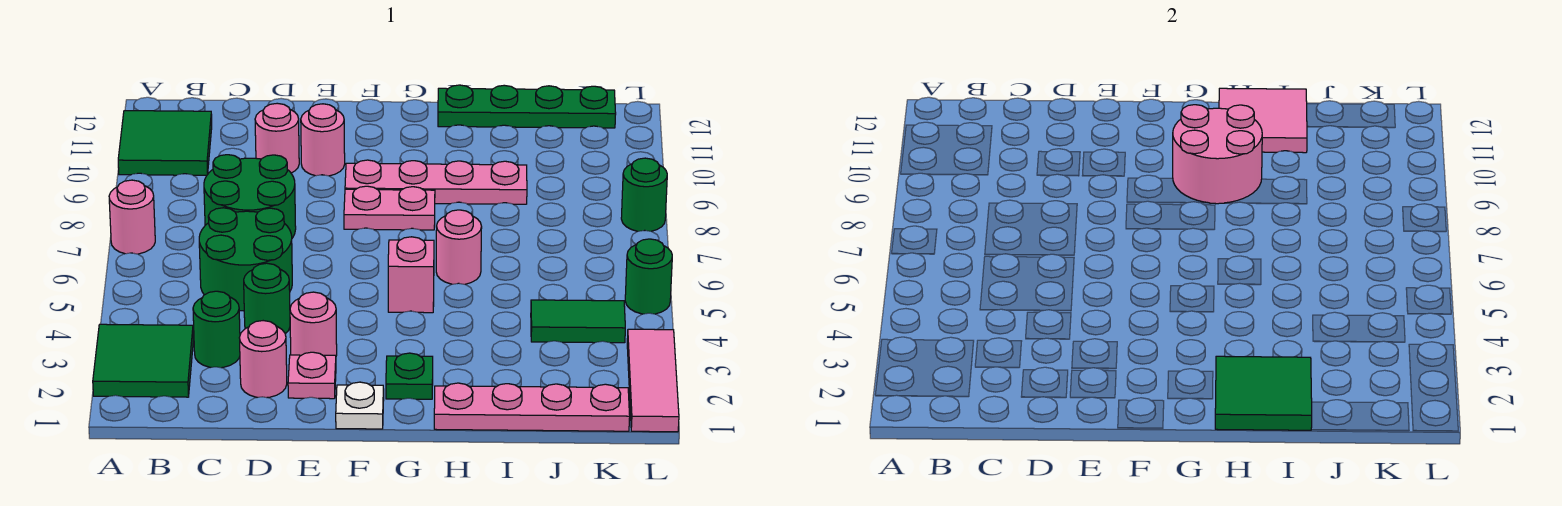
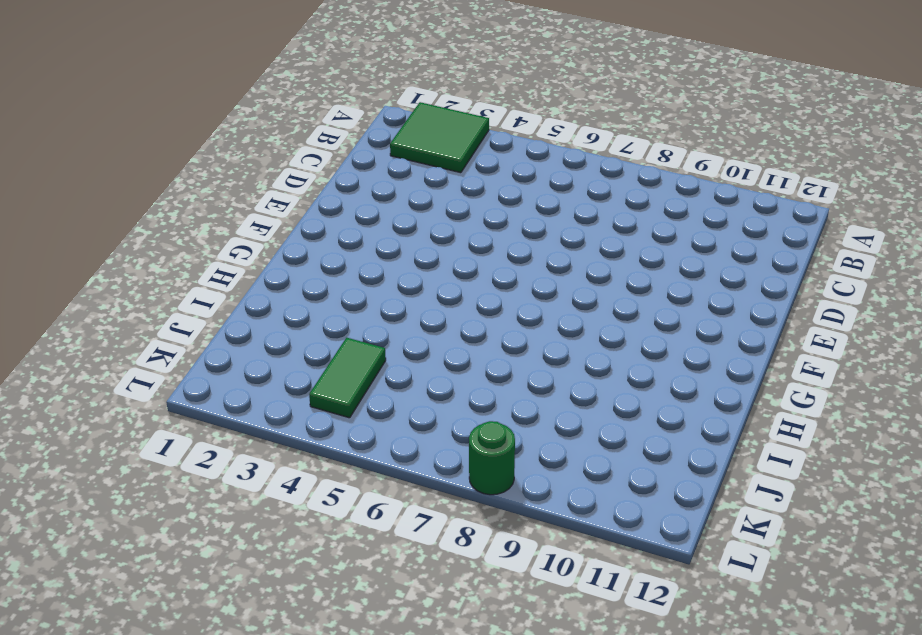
none -> pink 1x1 round brick [109,180,155,254]
none -> green 2x2 tile [118,111,212,175]
none -> green 1x1 round brick [193,291,240,368]

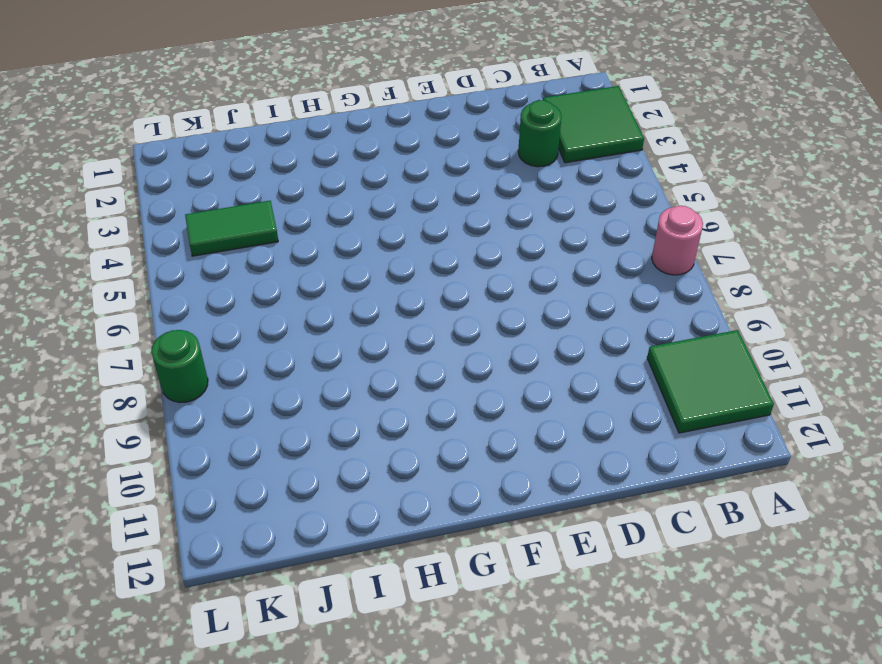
none -> green 2x2 round brick [199,208,292,311]
none -> green 2x2 round brick [204,155,296,238]
none -> pink 1x1 round brick [240,321,287,398]

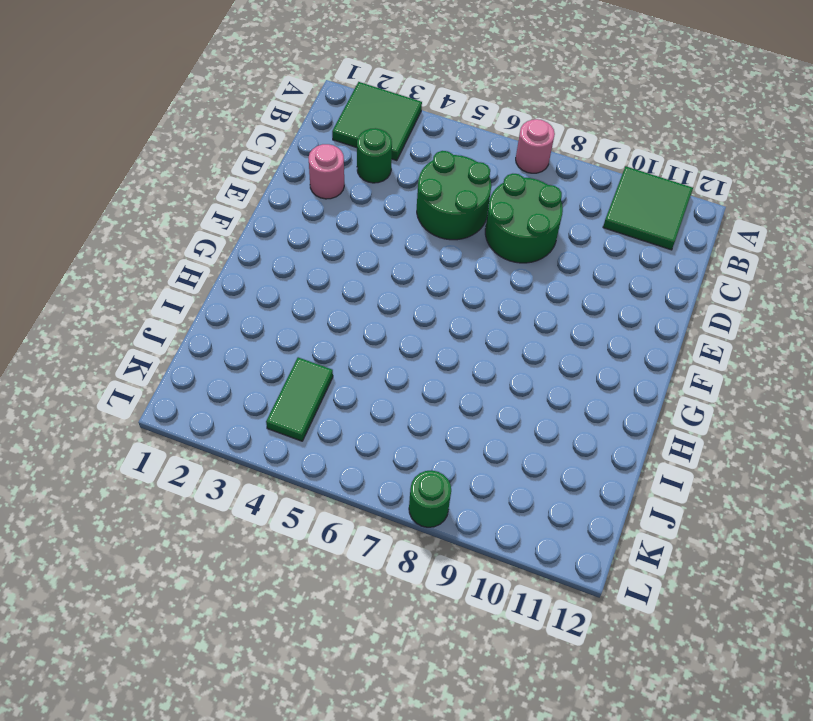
none -> green 1x1 round brick [244,263,290,334]
none -> pink 1x1 round brick [255,103,299,173]
none -> pink 1x1 plate [288,352,336,399]

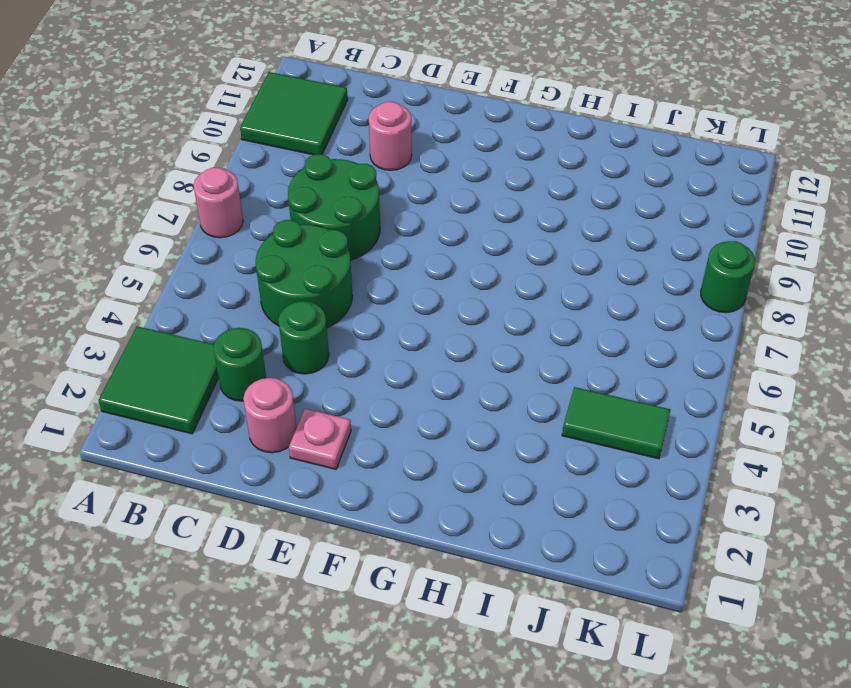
none -> pink 1x1 round brick [290,292,337,356]
none -> pink 1x1 round brick [301,104,345,176]
none -> white 1x1 plate [336,382,384,429]

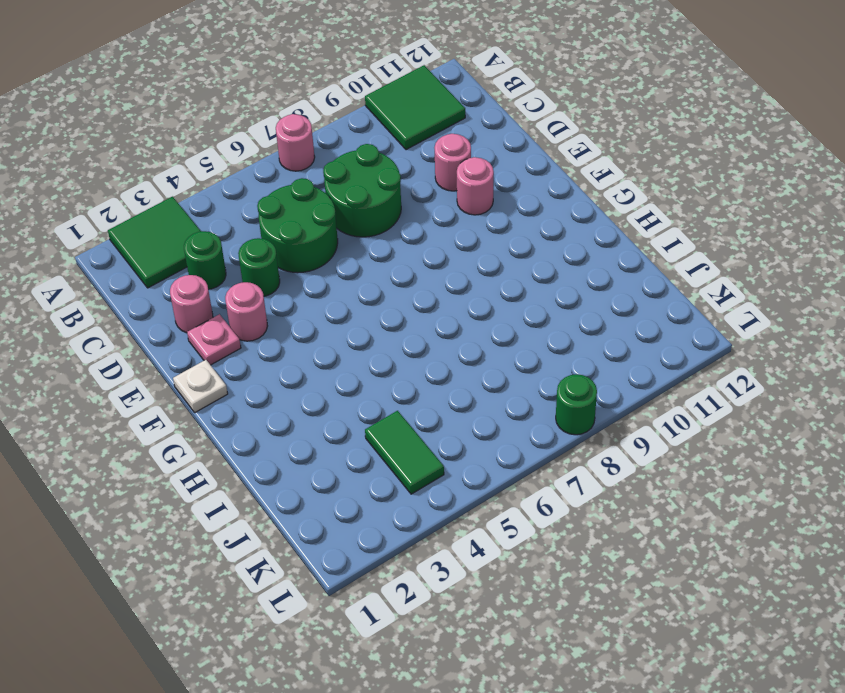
none -> pink 1x2 plate [344,186,435,230]
none -> pink 1x4 plate [345,160,527,204]
none -> green 1x1 plate [386,353,433,399]

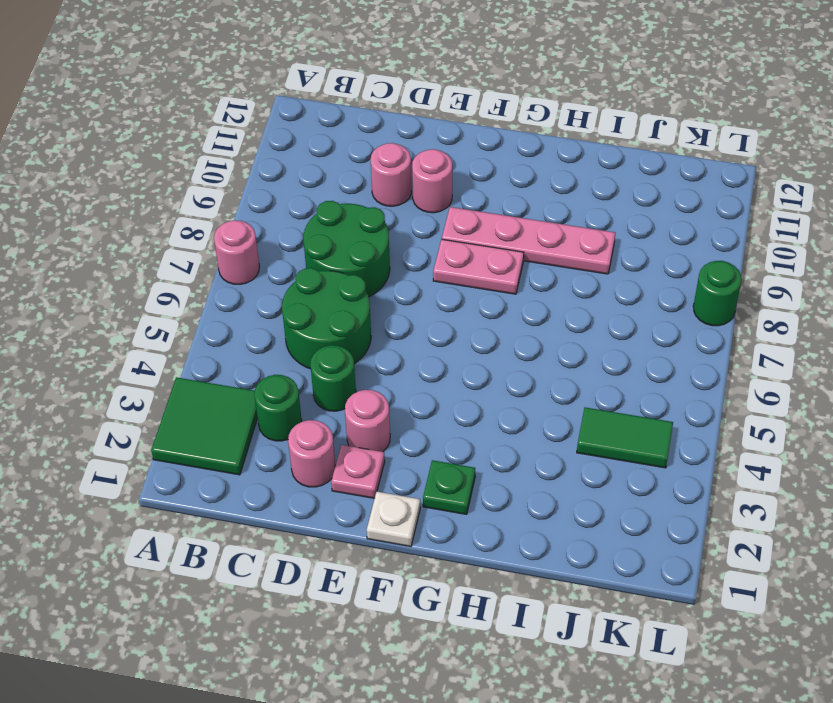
none -> green 2x2 tile [118,111,212,175]
none -> pink 1x1 brick [388,237,434,313]
none -> pink 1x4 plate [434,383,630,431]

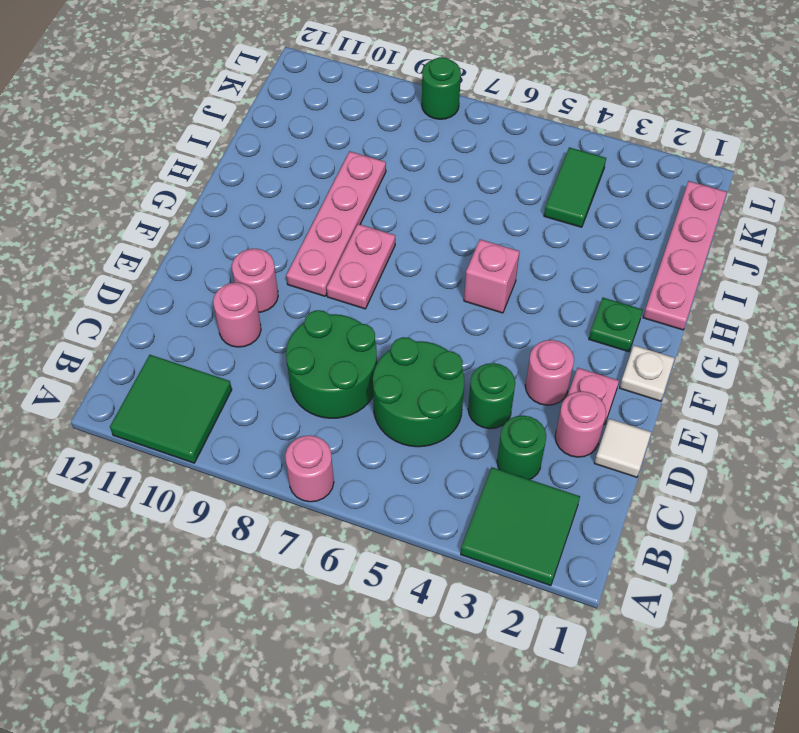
white 1x1 tile [595,419,651,477] -> none
none -> pink 1x1 round brick [436,210,482,284]
none -> green 1x4 plate [438,85,616,128]
none -> pink 1x3 tile [627,329,679,432]

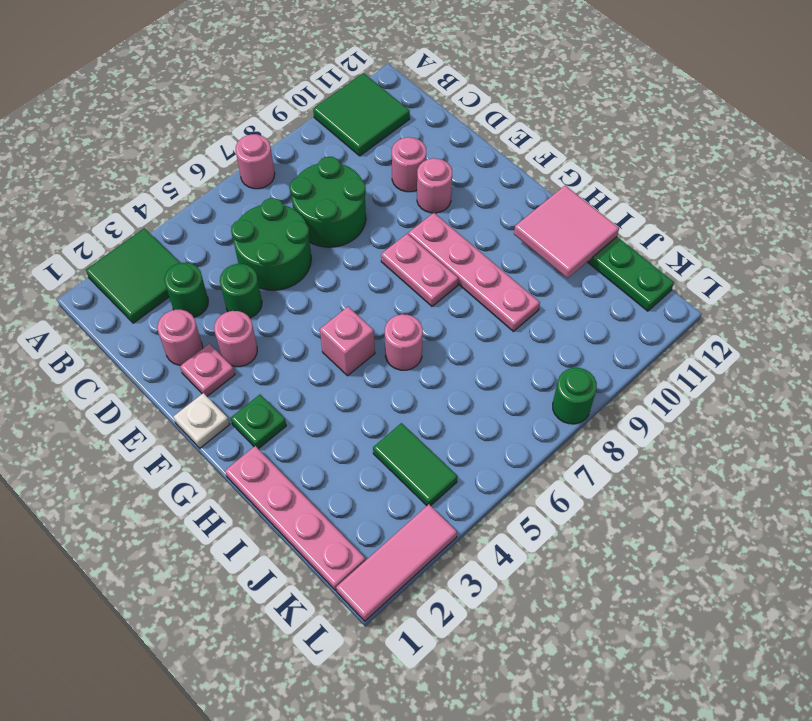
none -> green 1x1 round brick [625,239,672,314]
none -> pink 2x2 round brick [1173,105,1262,204]
none -> green 2x2 tile [1215,356,1312,430]

